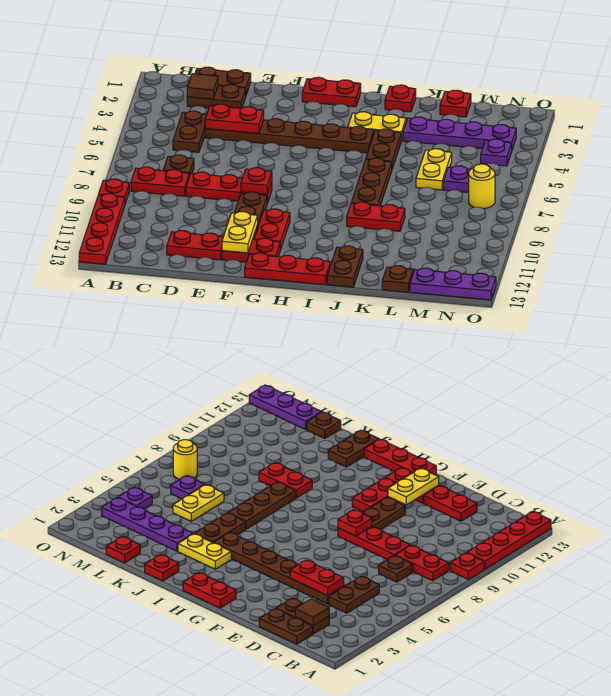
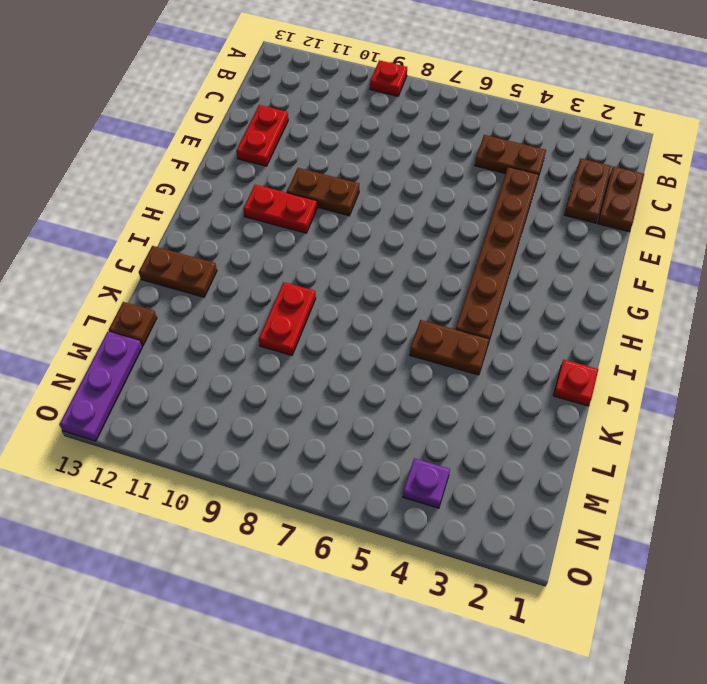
none -> red 1x4 plate [79,194,125,264]
none -> red 1x2 plate [131,167,189,196]
none -> brown 1x1 plate [163,155,194,176]
none -> red 1x3 plate [186,172,272,203]

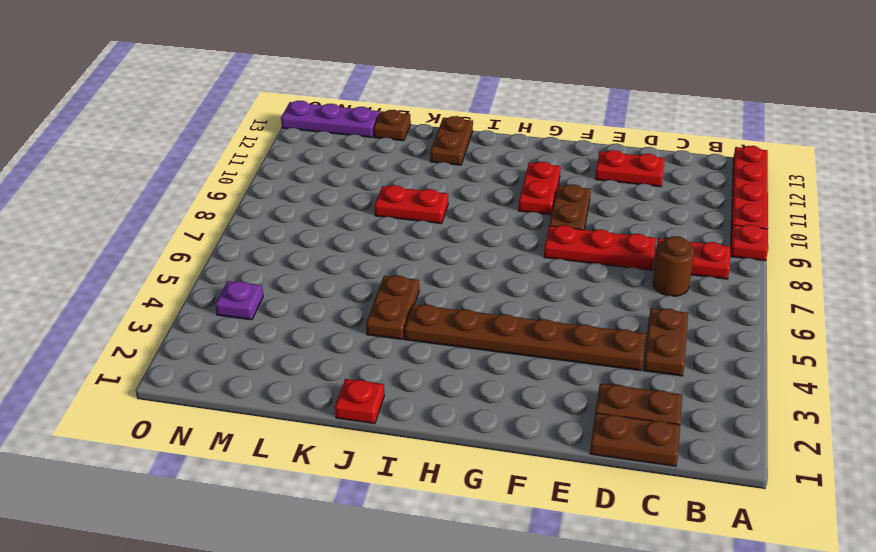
brown 1x1 round brick [653,236,695,296] -> brown 1x1 plate [163,155,194,176]
none -> red 1x2 plate [222,238,280,262]
none -> red 1x2 plate [302,77,361,107]
none -> red 1x3 plate [245,253,331,285]
none -> yellow 1x2 plate [348,112,406,141]

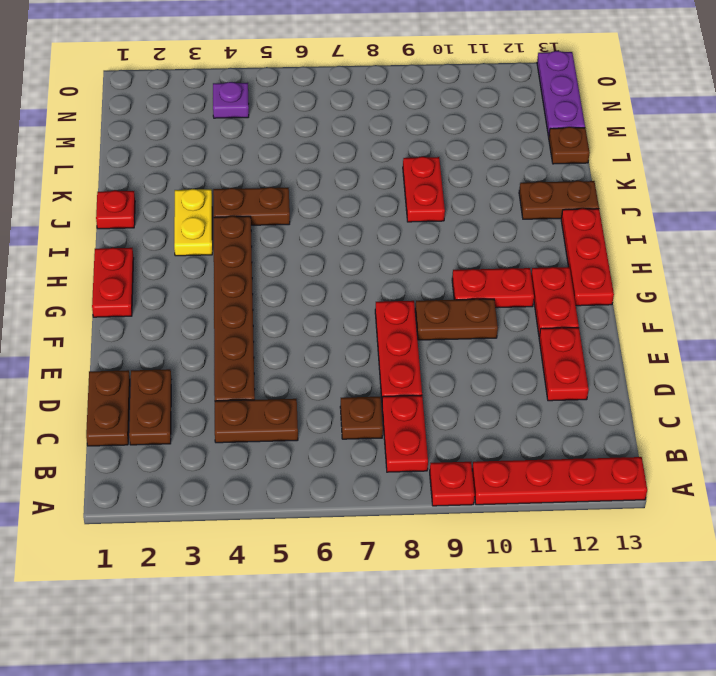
none -> brown 1x3 plate [351,158,392,206]
none -> purple 1x4 plate [403,117,516,149]
none -> red 1x1 plate [440,90,471,117]
none -> yellow 1x2 plate [416,149,452,190]

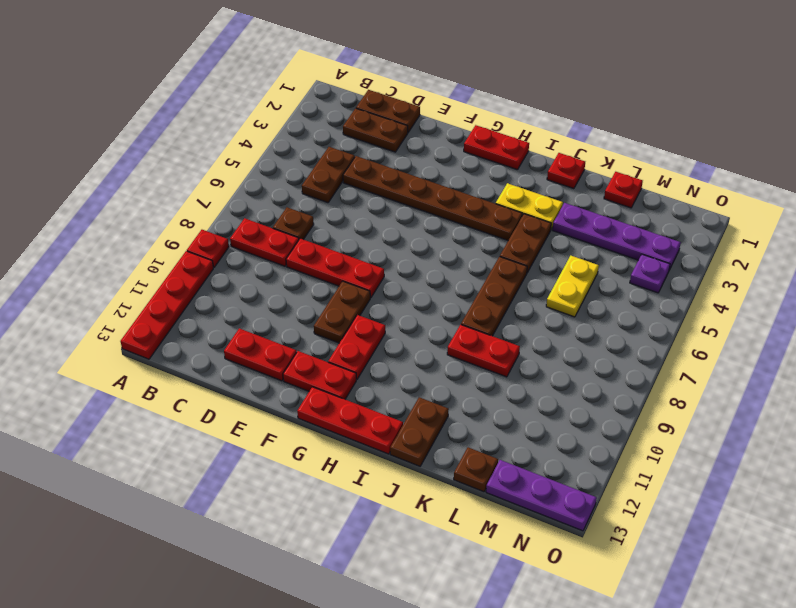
none -> purple 1x1 plate [444,166,471,192]
none -> yellow 1x1 round brick [469,164,495,209]
none -> brown 1x1 tile [187,74,218,99]
none -> red 1x2 plate [205,104,264,133]

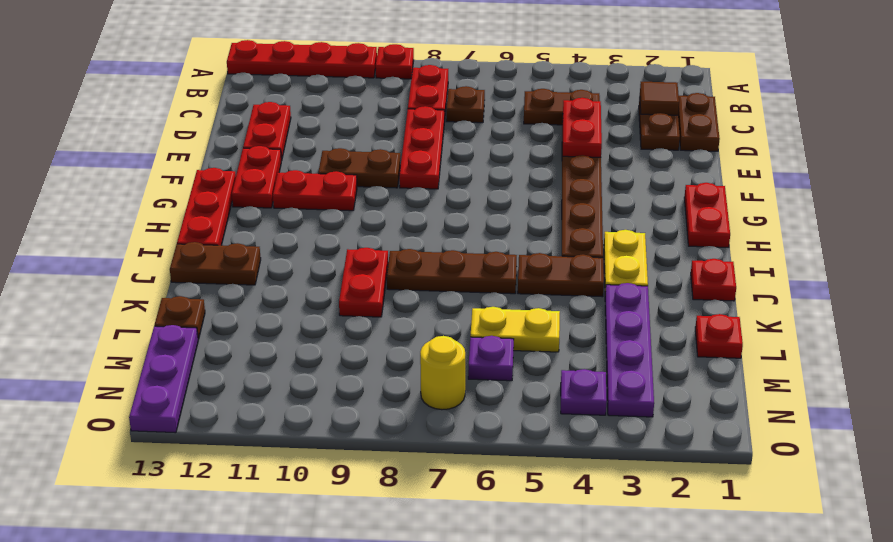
none -> red 1x1 plate [241,168,272,194]
none -> yellow 1x2 plate [222,212,258,253]

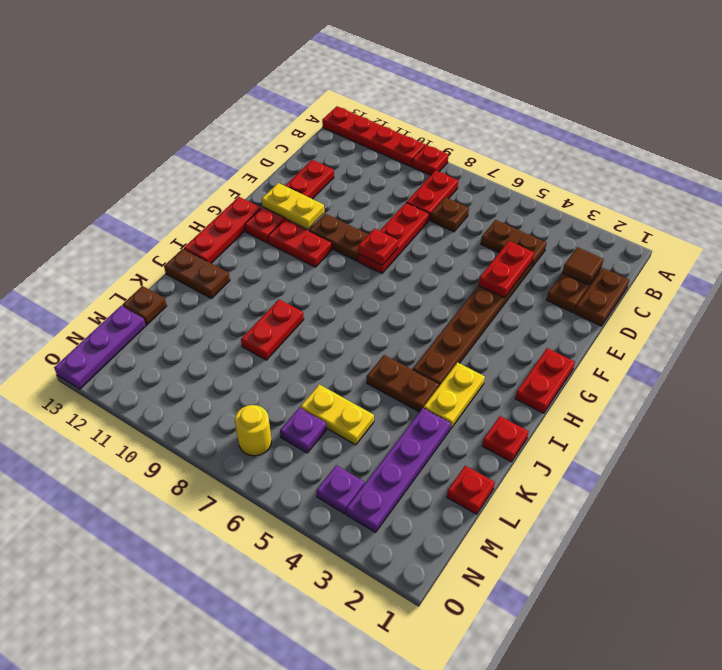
none -> brown 1x3 plate [351,158,392,206]

